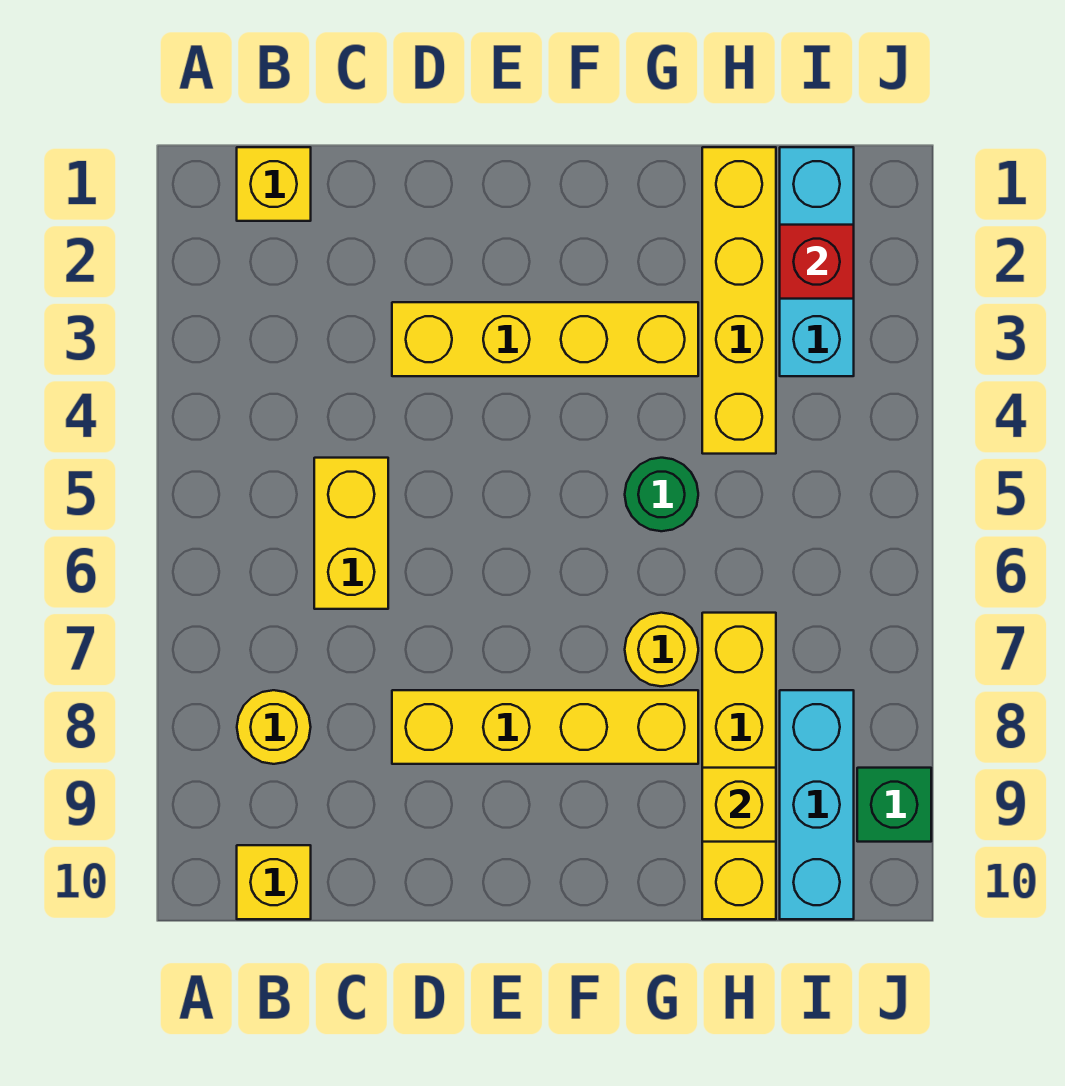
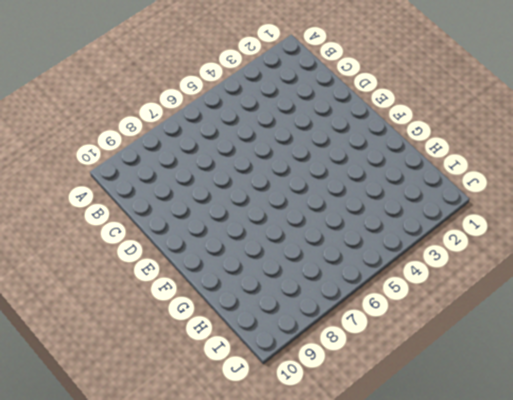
none -> yellow 1x1 brick [237,147,311,221]
none -> yellow 1x1 round brick [237,690,311,764]
none -> yellow 1x1 brick [237,845,311,919]

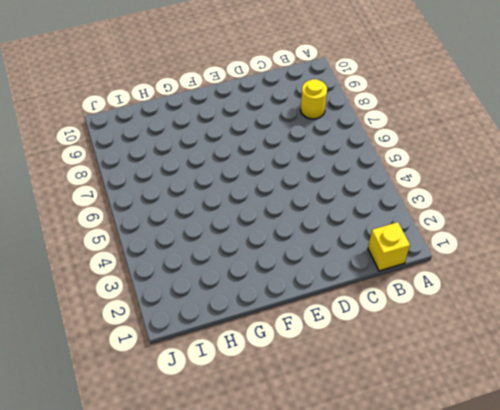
none -> yellow 1x1 brick [237,845,311,919]
none -> yellow 1x2 brick [314,458,388,609]
none -> yellow 1x4 brick [392,302,698,376]

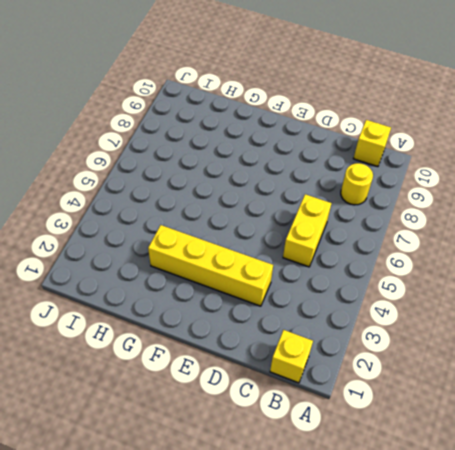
none -> yellow 1x4 brick [392,690,698,764]
none -> green 1x1 round brick [625,458,698,531]
none -> yellow 1x1 round brick [625,613,698,686]

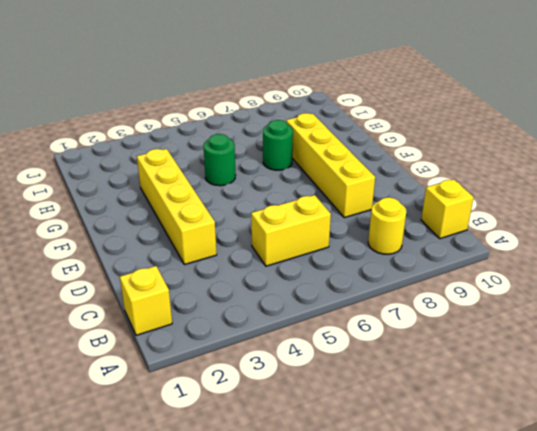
green 1x1 round brick [263,120,293,170] -> yellow 1x1 round brick [625,613,698,686]
none -> yellow 1x4 brick [702,147,776,454]
none -> yellow 1x4 brick [702,613,776,919]
none -> cyan 1x3 brick [780,147,854,376]

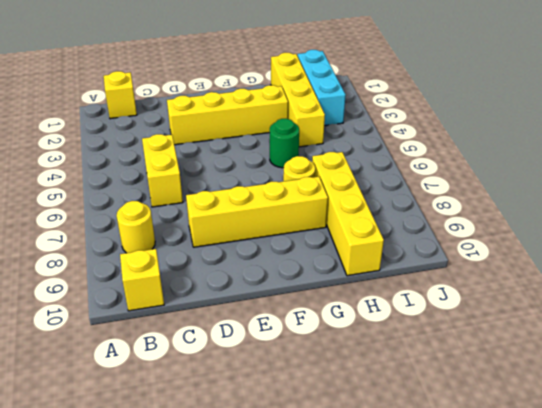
none -> cyan 1x3 brick [780,690,854,919]
none -> green 1x1 brick [857,768,931,842]
none -> yellow 1x1 brick [702,768,776,842]

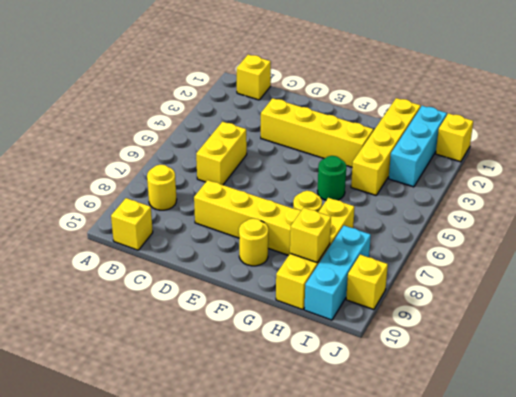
yellow 1x1 round brick [239,218,268,266] -> none
yellow 1x1 brick [436,113,473,162] -> none
yellow 1x1 brick [346,255,388,310] -> green 1x1 brick [857,768,931,842]
none -> red 1x1 brick [780,225,854,299]

